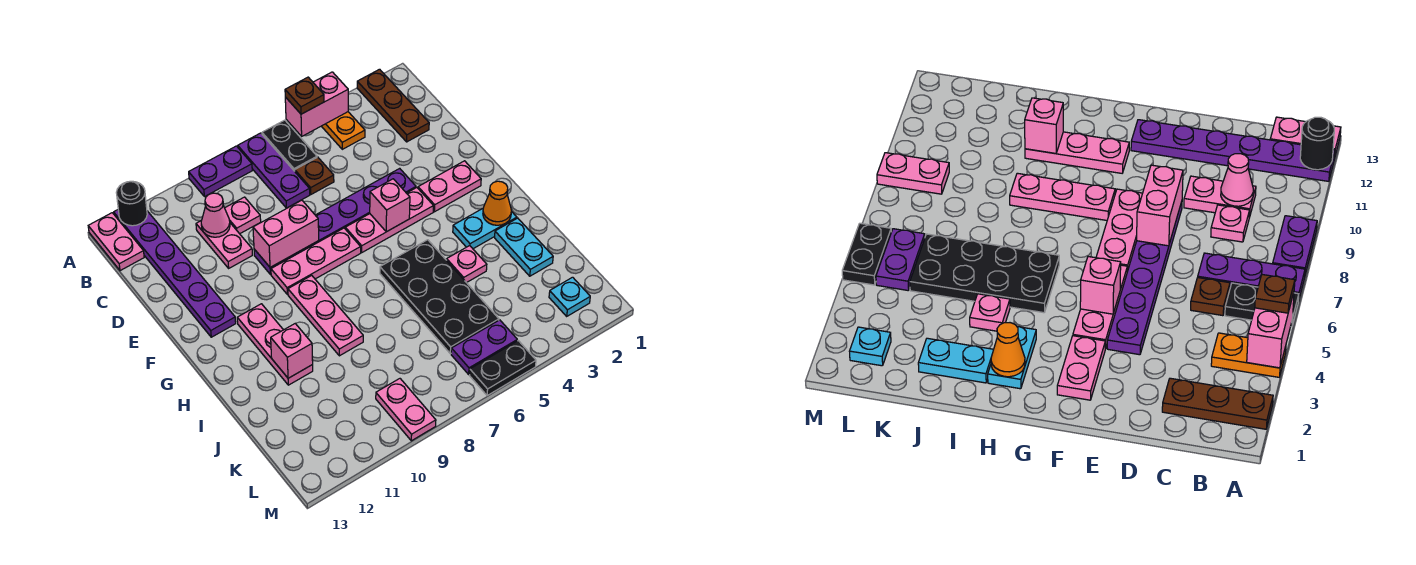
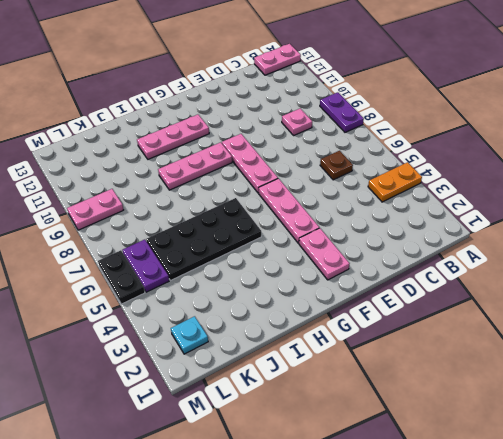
none -> brown 1x3 plate [357,69,429,142]
none -> black 1x2 plate [262,120,317,171]
none -> purple 1x3 plate [238,133,310,208]
none -> purple 1x6 plate [114,210,236,337]

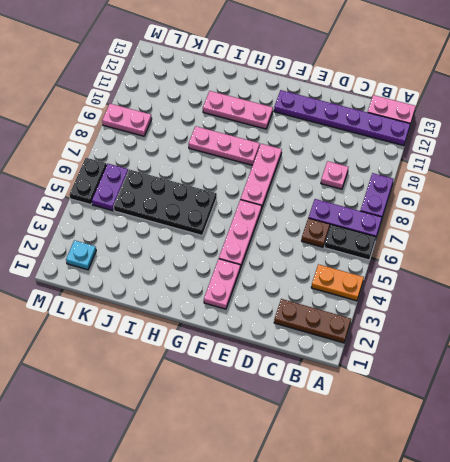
none -> pink 1x2 plate [196,220,252,268]
none -> purple 1x6 plate [254,168,416,274]
none -> cyan 1x2 plate [453,208,517,249]
none -> cyan 1x2 plate [495,218,553,276]

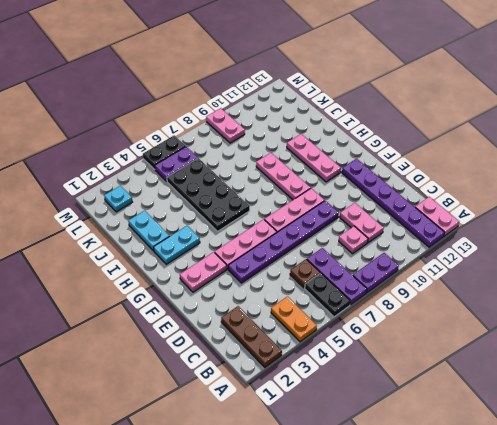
none -> pink 1x1 plate [447,246,487,283]
none -> pink 1x2 brick [285,72,348,136]
none -> black 1x1 round brick [116,181,147,226]
none -> pink 1x1 cone [201,193,230,237]

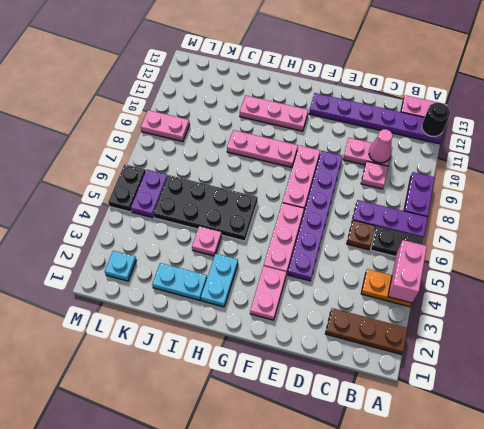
none -> pink 1x2 brick [253,200,319,267]
none -> pink 1x1 brick [370,179,410,232]
none -> orange 1x1 cone [483,181,511,225]
none -> pink 1x1 brick [271,324,313,378]

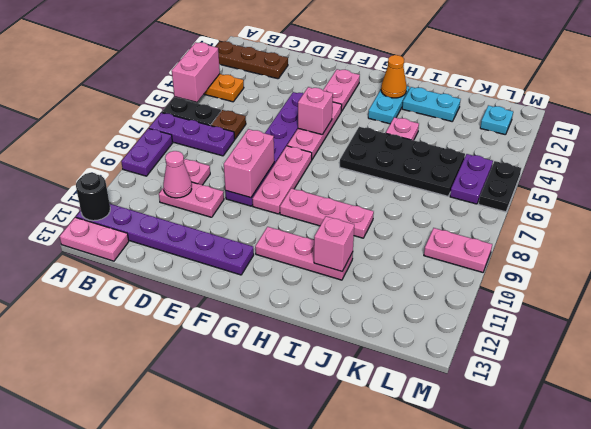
none -> brown 1x1 plate [285,77,324,114]

